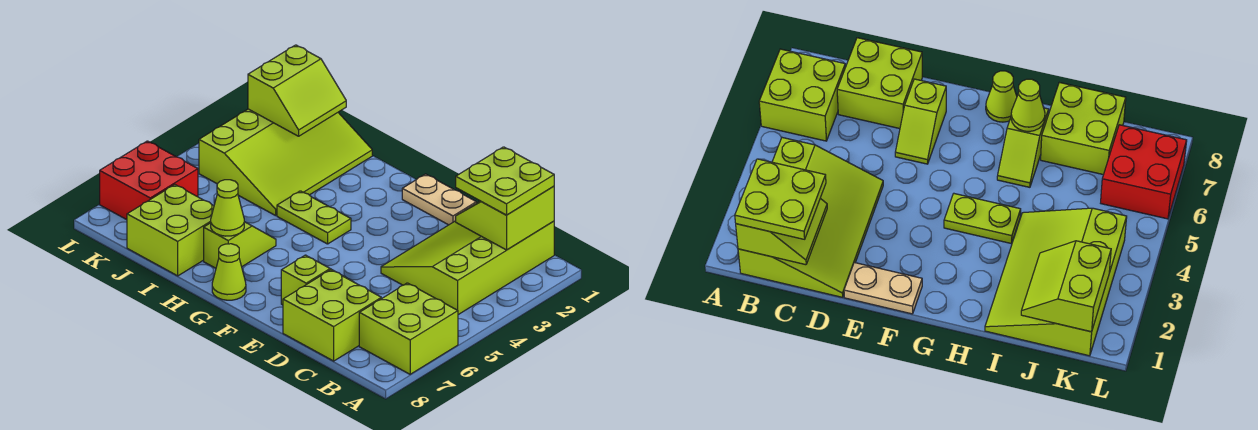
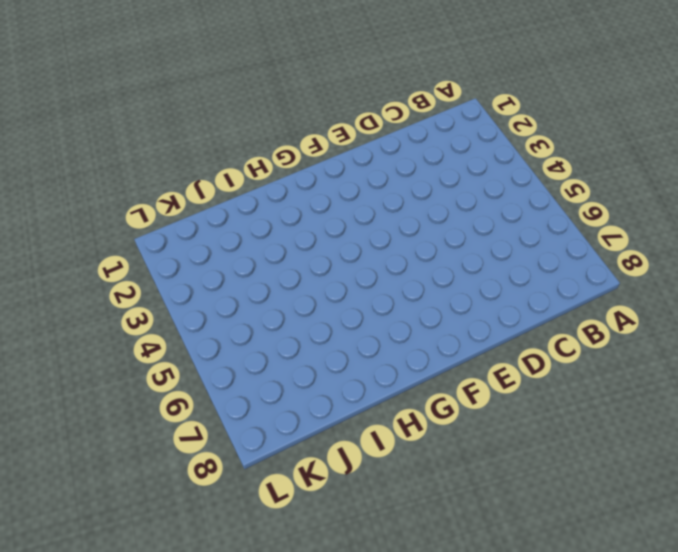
none -> lime 2x2 brick [359,283,458,374]
none -> lime 3x4 slope [381,221,554,315]
none -> lime 2x2 brick [283,270,381,361]

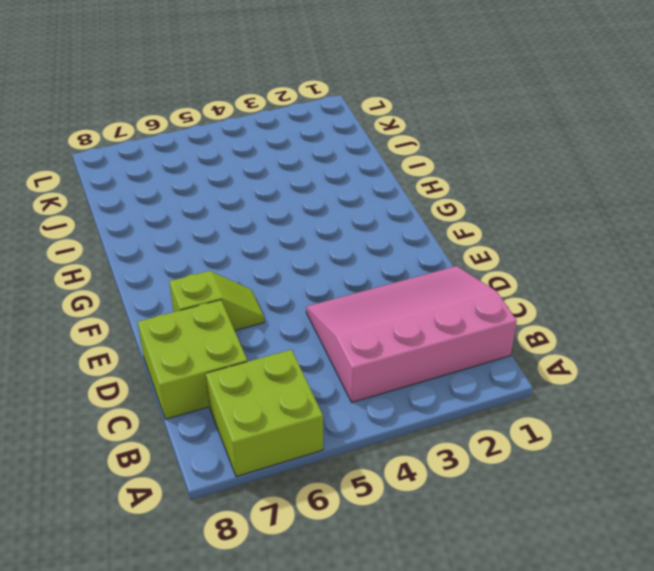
pink 3x4 slope [306,266,517,402] -> lime 3x4 slope [381,221,554,315]
none -> tan 1x2 plate [402,174,476,225]
none -> lime 1x2 plate [277,191,351,244]
none -> lime 1x1 cone [212,244,246,300]

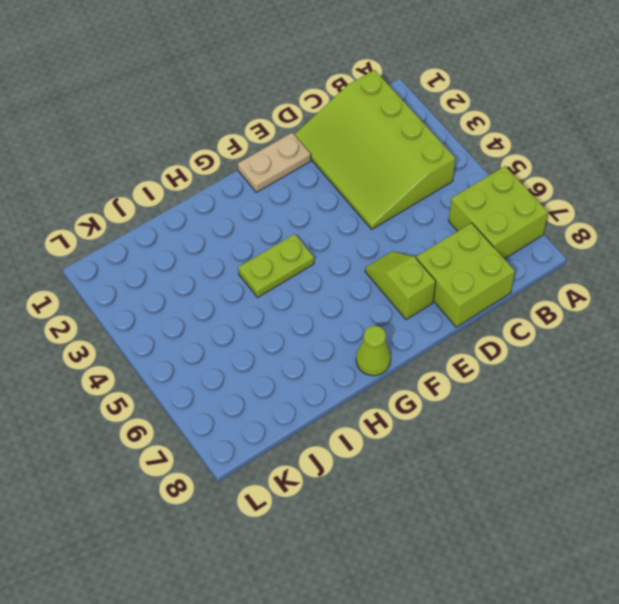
none -> lime 1x2 slope [204,222,276,268]
none -> lime 3x4 slope [199,109,372,216]
none -> lime 2x2 brick [127,185,214,276]

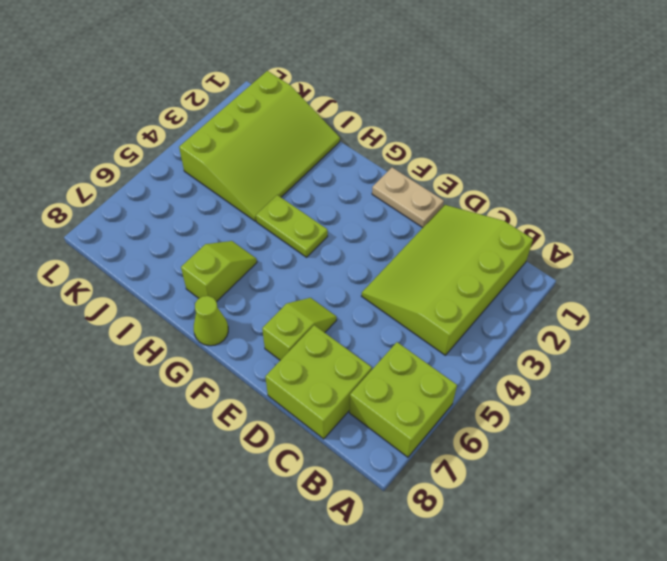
none -> lime 2x2 brick [127,185,214,276]
none -> red 2x2 brick [100,141,198,220]
none -> lime 2x2 slope [456,186,554,250]

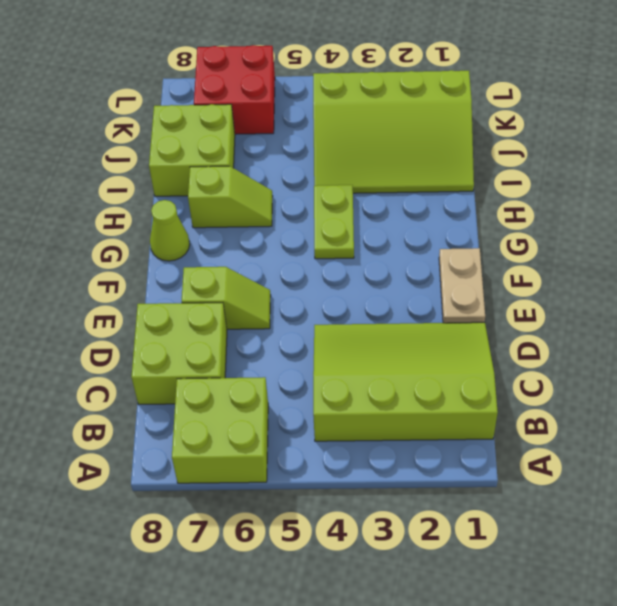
none -> lime 2x2 slope [456,186,554,250]
none -> lime 1x1 cone [211,180,244,236]
none -> lime 2x2 slope [248,45,346,136]

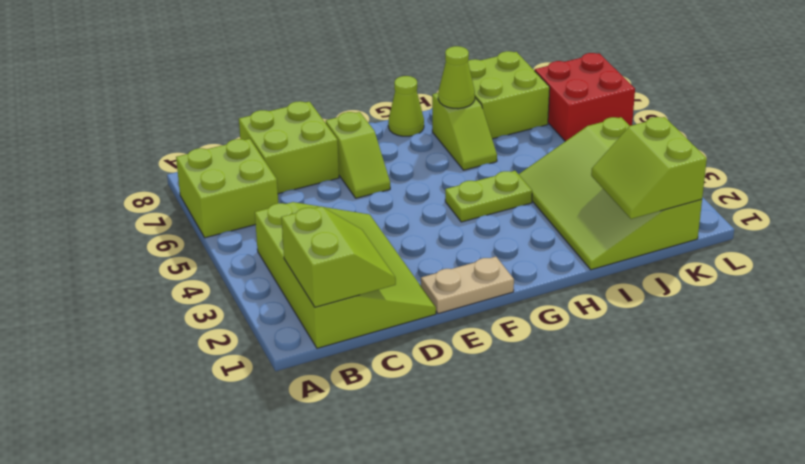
none -> lime 2x2 plate [456,147,554,215]

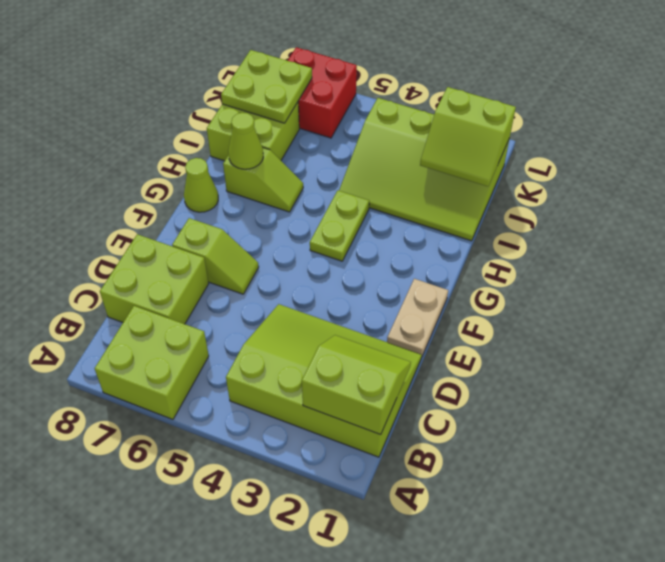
lime 2x2 plate [221,50,312,123] -> lime 2x2 plate moved to [456,147,554,215]

